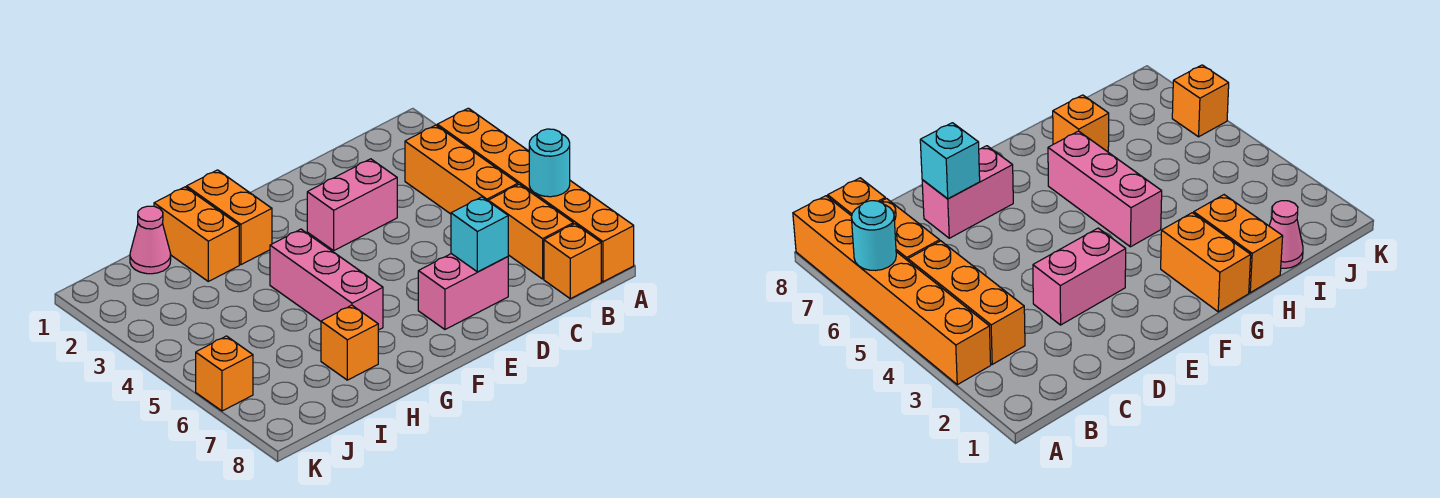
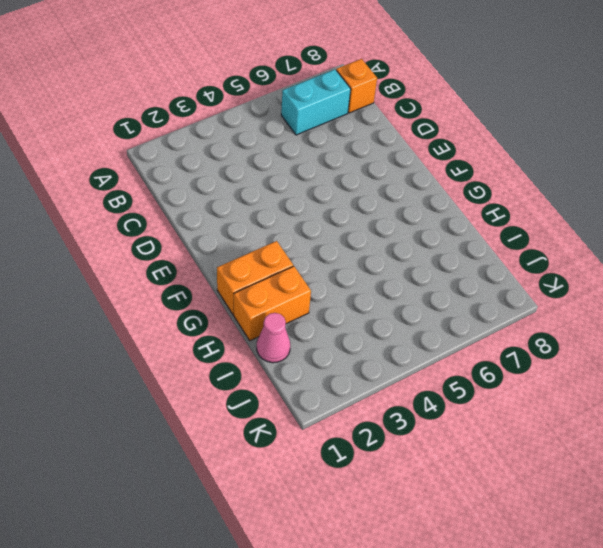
cyan 1x2 brick [281,69,351,135] -> orange 1x2 brick [488,184,573,279]
none -> orange 1x6 brick [437,108,634,282]
none -> orange 1x3 brick [405,125,518,214]
none -> pink 1x2 brick [307,159,397,250]

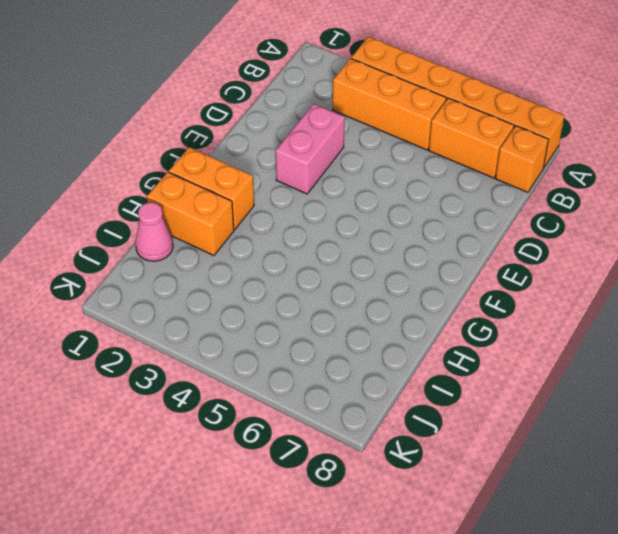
none -> pink 1x2 brick [418,254,508,329]
none -> pink 1x3 brick [270,229,383,330]
none -> orange 1x1 brick [321,305,378,380]

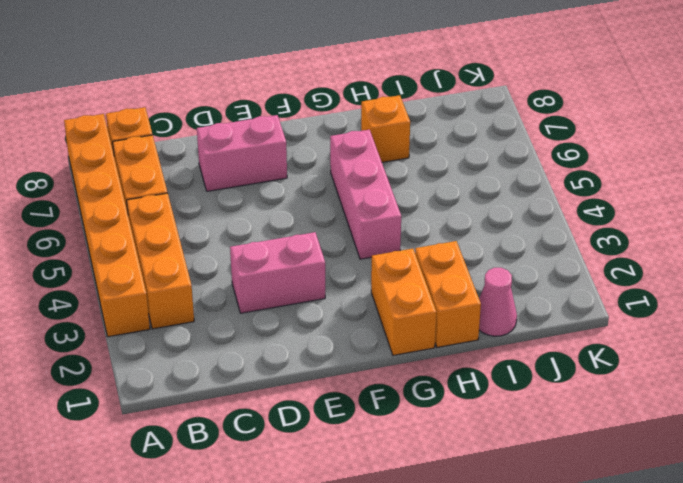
none -> orange 1x1 brick [196,336,253,411]
none -> cyan 1x1 round brick [529,129,570,197]
none -> cyan 1x1 brick [451,197,508,272]

